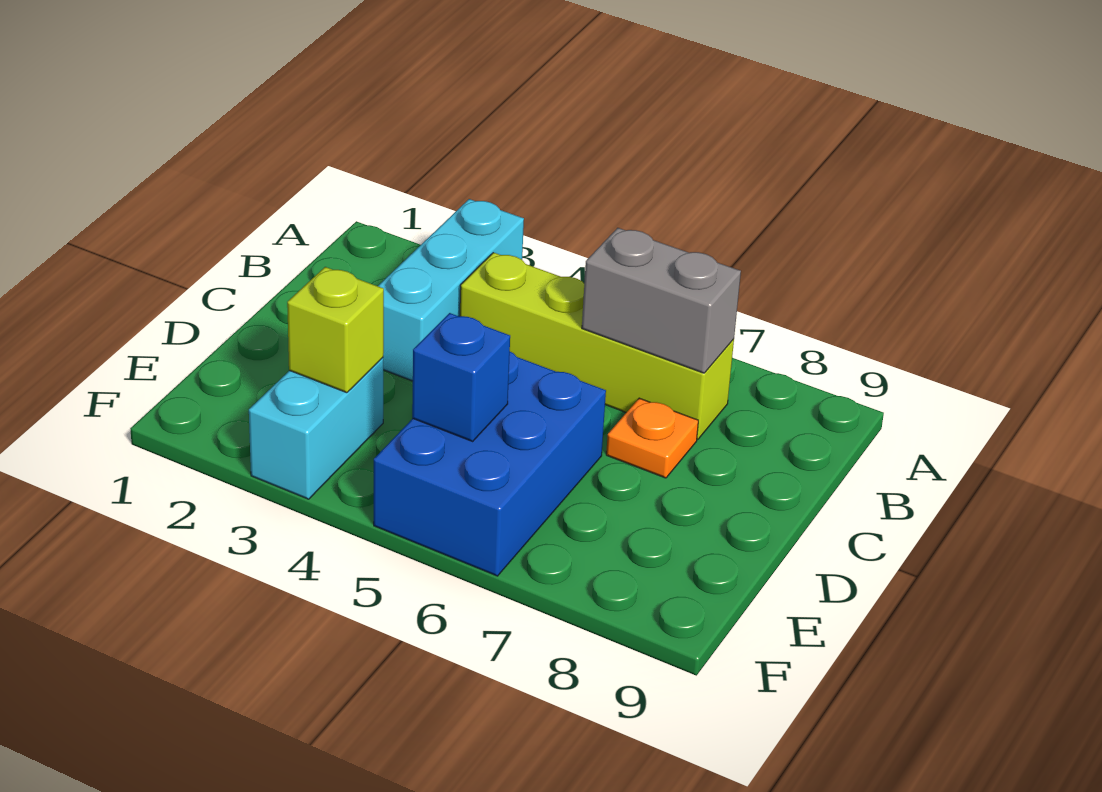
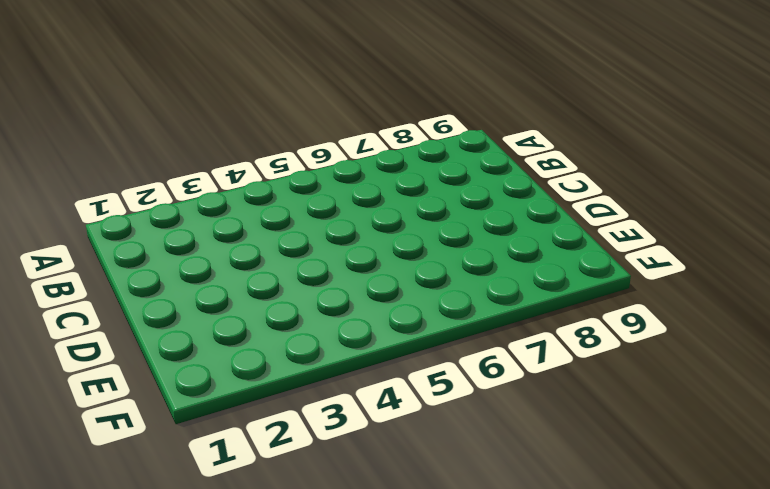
none -> cyan 1x3 brick [378,199,524,381]
none -> lime 1x4 brick [460,253,734,439]

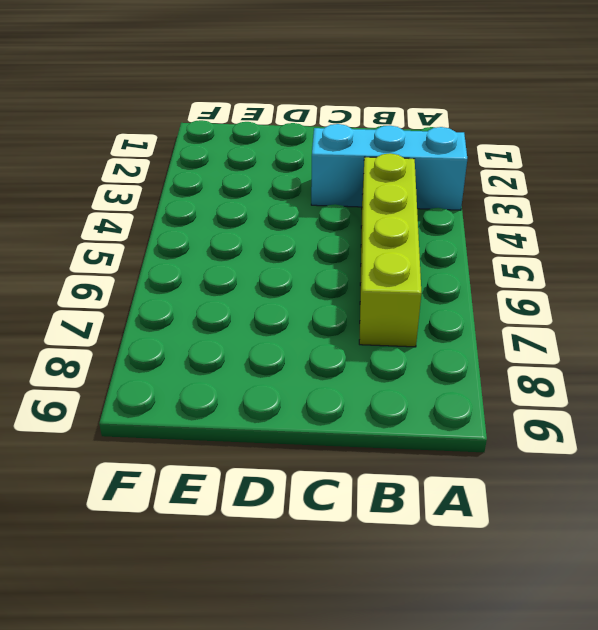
none -> orange 1x1 plate [606,398,698,478]
none -> blue 2x3 brick [374,352,606,576]

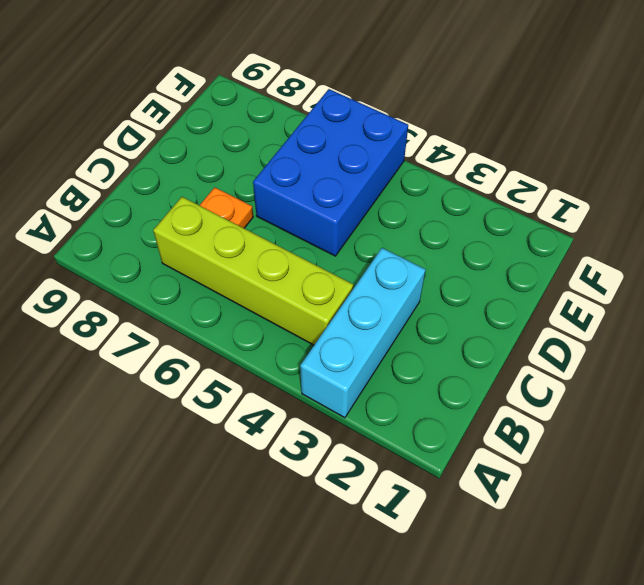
none -> cyan 1x2 brick [249,358,383,499]
none -> grey 1x2 brick [582,228,741,373]

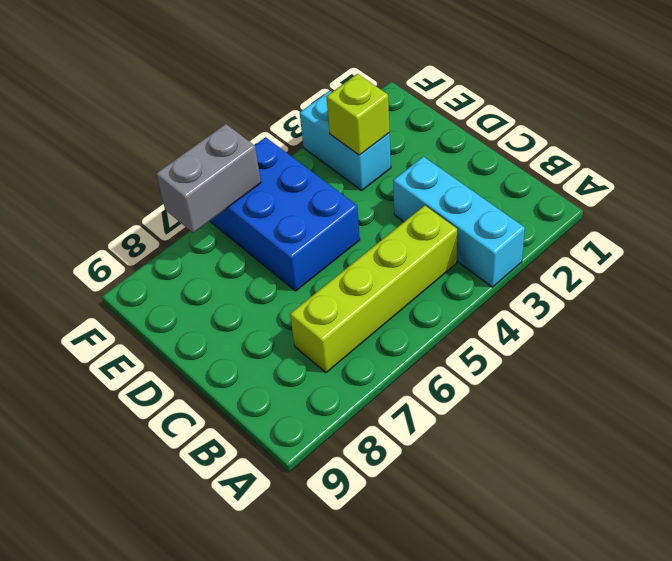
grey 1x2 brick [156,124,261,233] -> grey 1x2 brick moved to [582,228,741,373]
none -> orange 1x1 plate [606,398,698,478]
none -> blue 1x1 brick [412,313,510,441]

